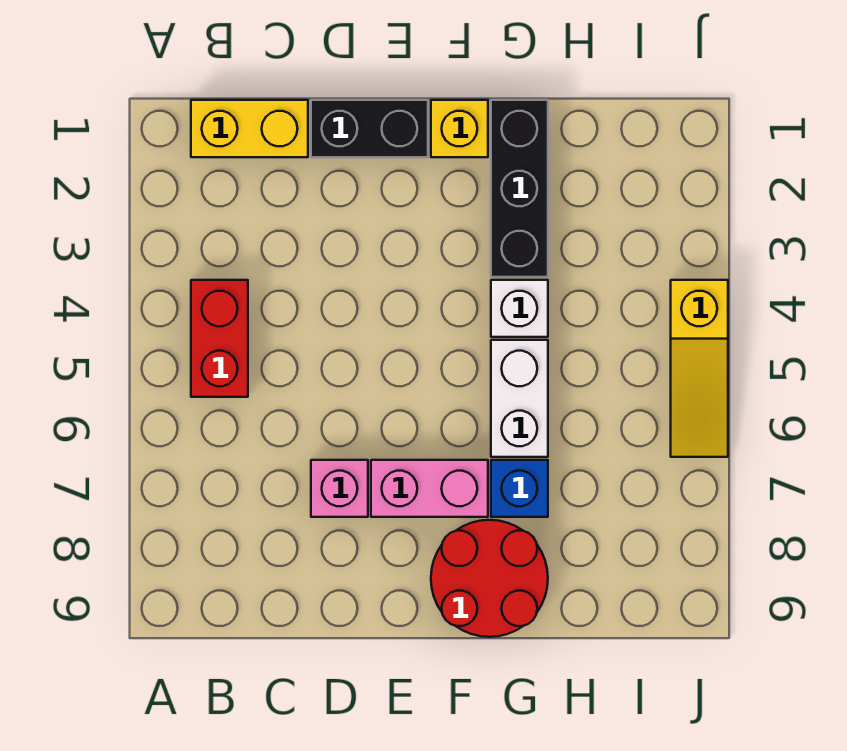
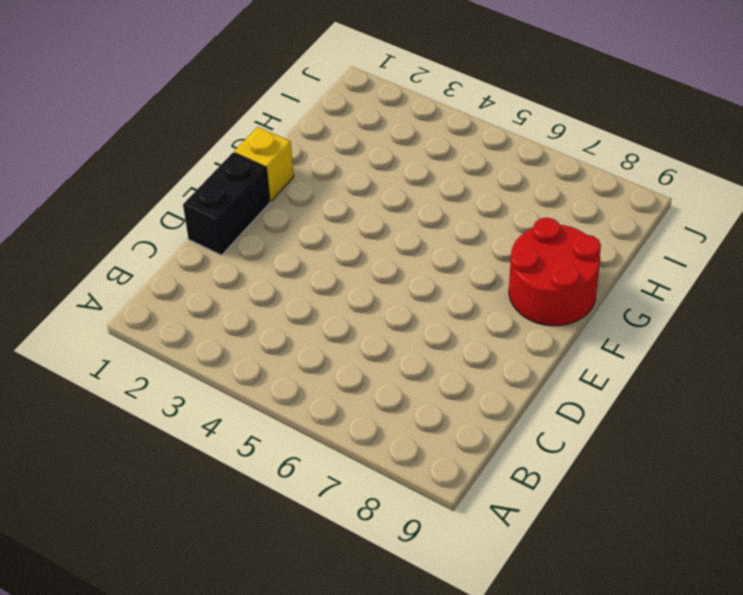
none -> yellow 1x2 brick [191,100,308,157]
none -> red 1x2 brick [191,280,248,397]
none -> pink 1x1 brick [311,460,368,517]

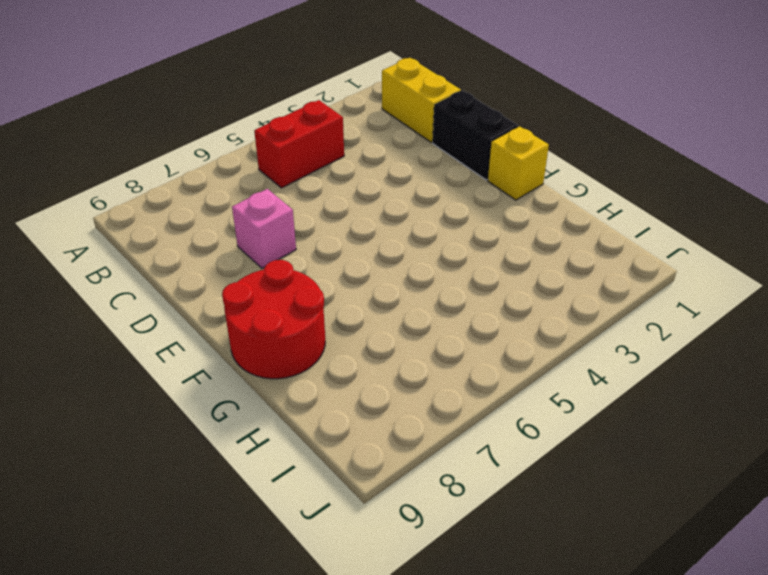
none -> pink 1x2 brick [371,460,488,517]
none -> black 1x3 brick [491,100,548,277]
none -> white 1x1 brick [491,280,548,337]

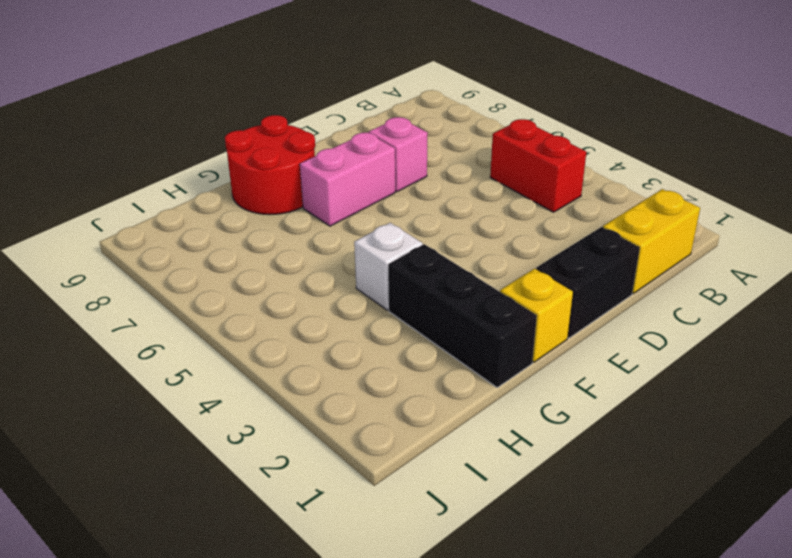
none -> white 1x2 brick [491,340,548,457]
none -> blue 1x1 brick [491,460,548,517]
none -> yellow 1x3 slope [671,280,728,457]

